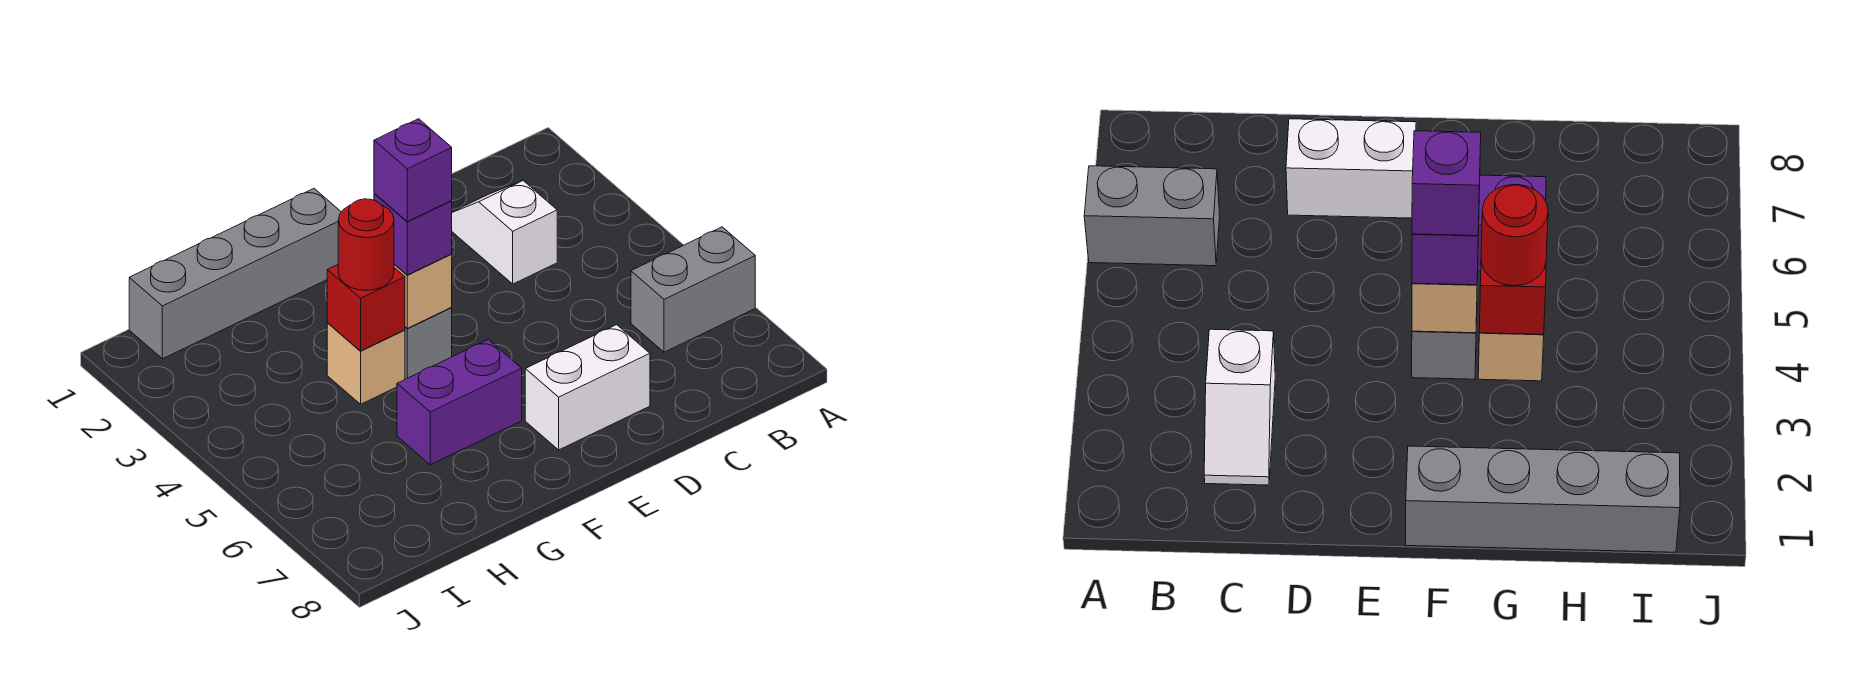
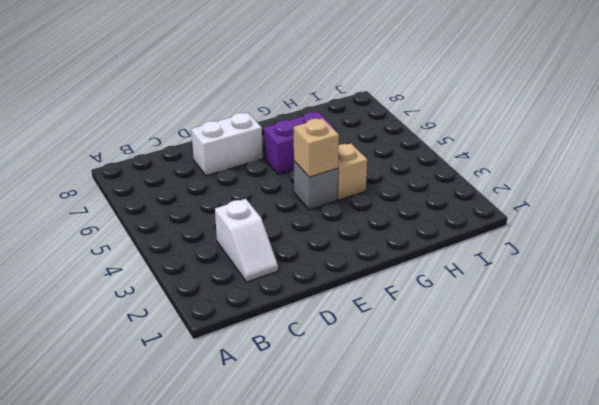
none -> grey 1x2 brick [631,227,755,352]
none -> grey 1x4 brick [129,189,341,359]
none -> red 1x1 brick [327,265,405,351]

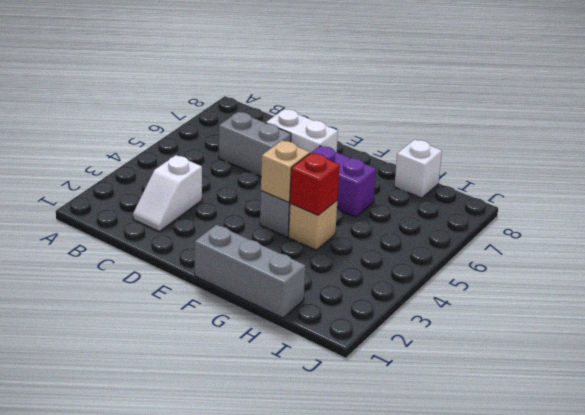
grey 1x2 brick [219,112,291,176] -> grey 1x2 brick moved to [631,227,755,352]
grey 1x3 brick [195,225,305,318] -> grey 1x4 brick [129,189,341,359]
white 1x1 brick [394,140,442,198] -> none
none -> purple 1x1 brick [374,193,452,275]
none -> red 1x1 round brick [338,199,394,291]
none -> purple 1x1 brick [374,119,452,222]

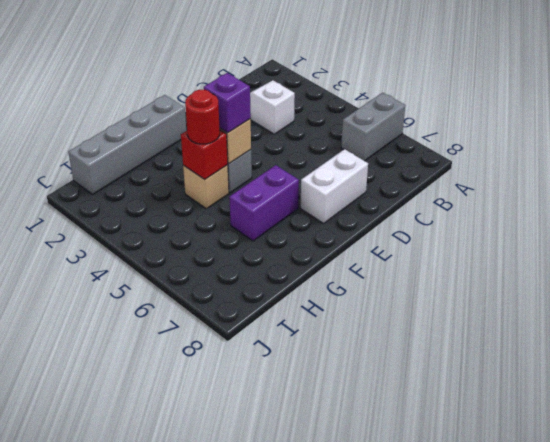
none -> purple 1x1 brick [374,119,452,222]

